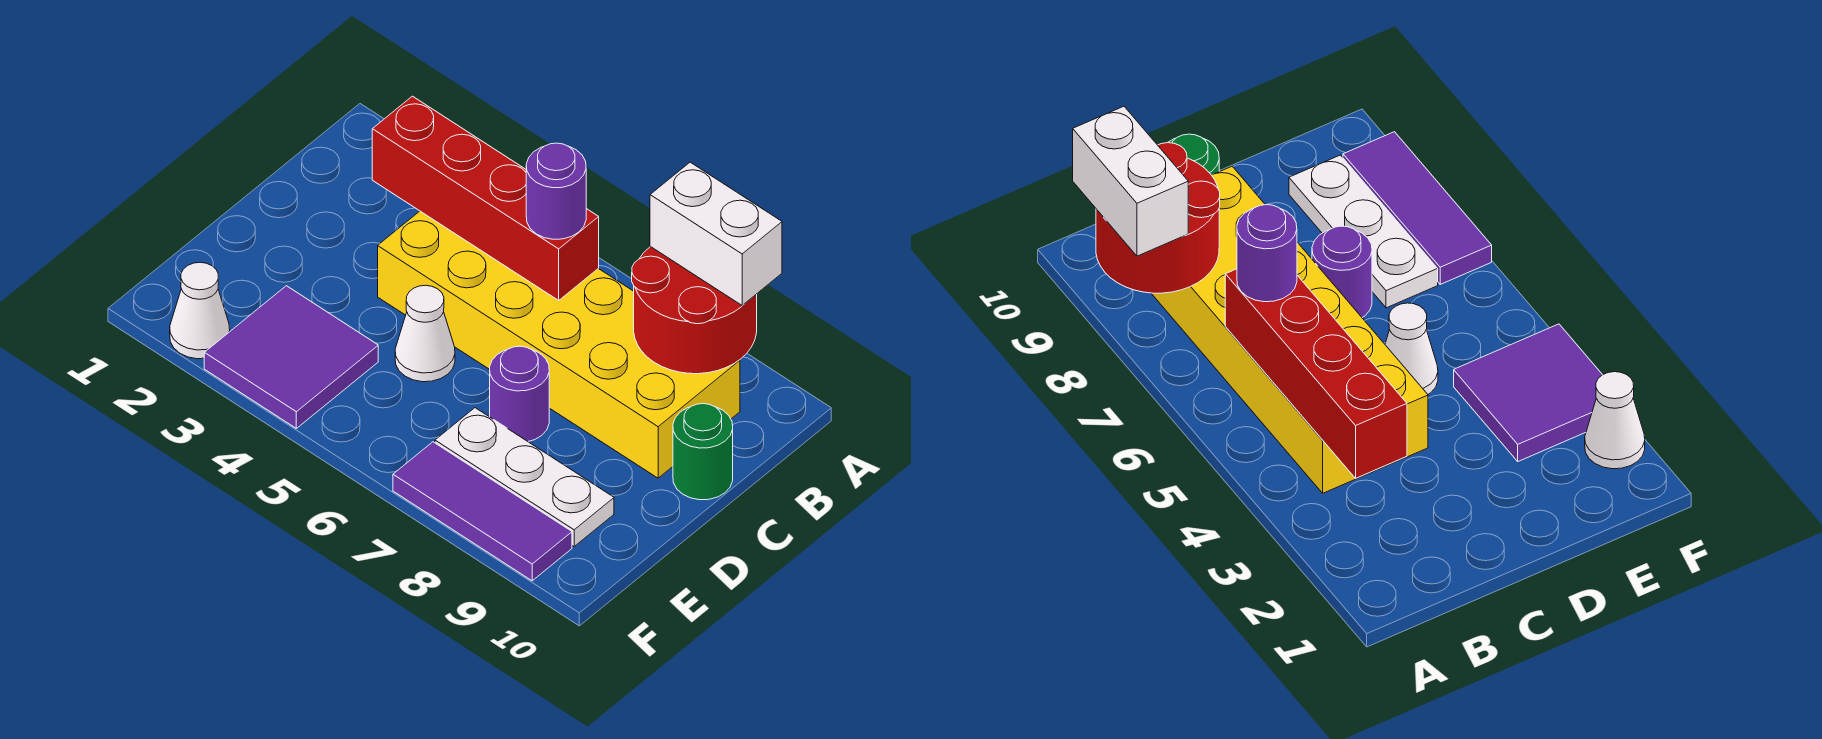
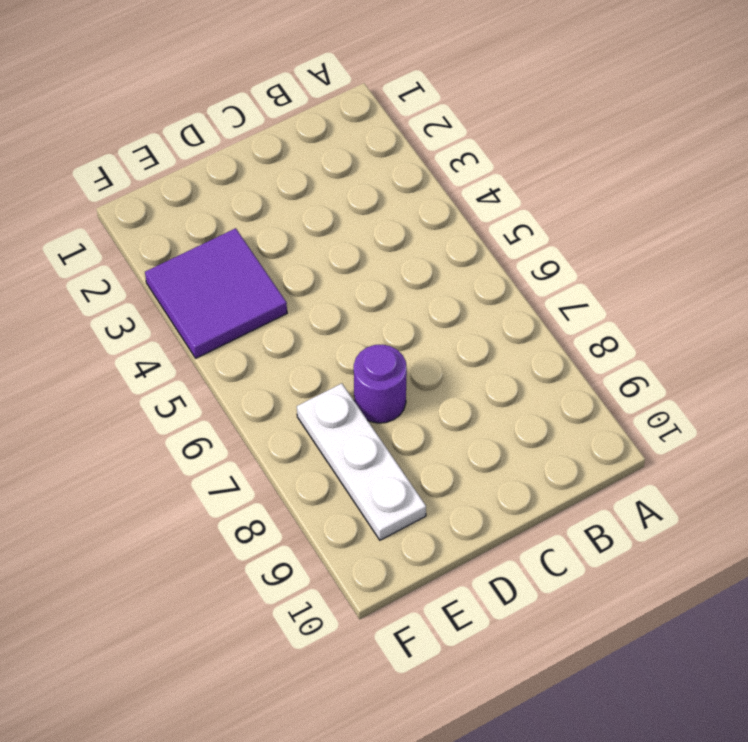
none -> yellow 2x6 brick [378,211,740,478]
none -> green 1x1 round brick [673,404,733,500]
none -> white 1x1 cone [395,285,455,382]

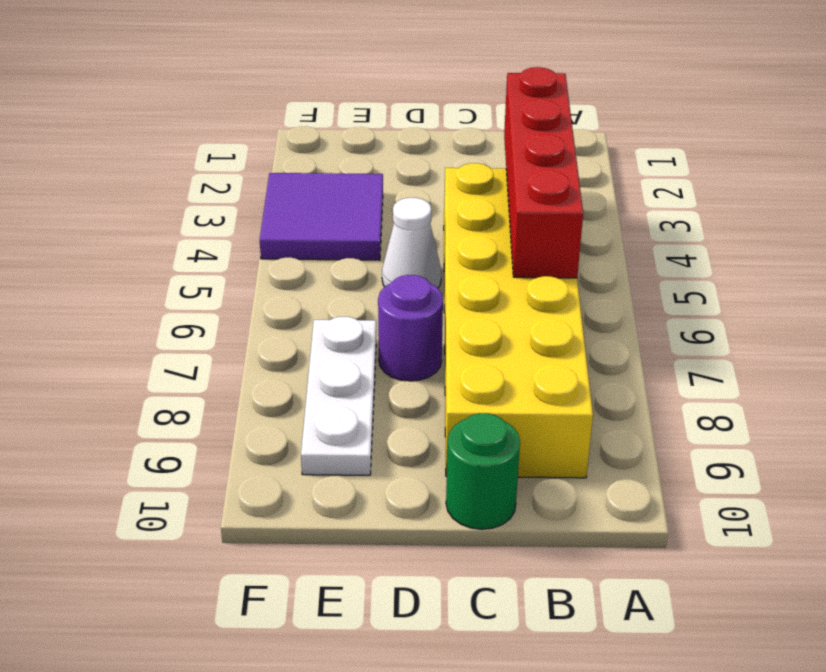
none -> white 1x1 cone [170,262,230,359]
none -> purple 1x3 tile [393,442,572,581]
none -> red 2x2 round brick [632,247,757,374]

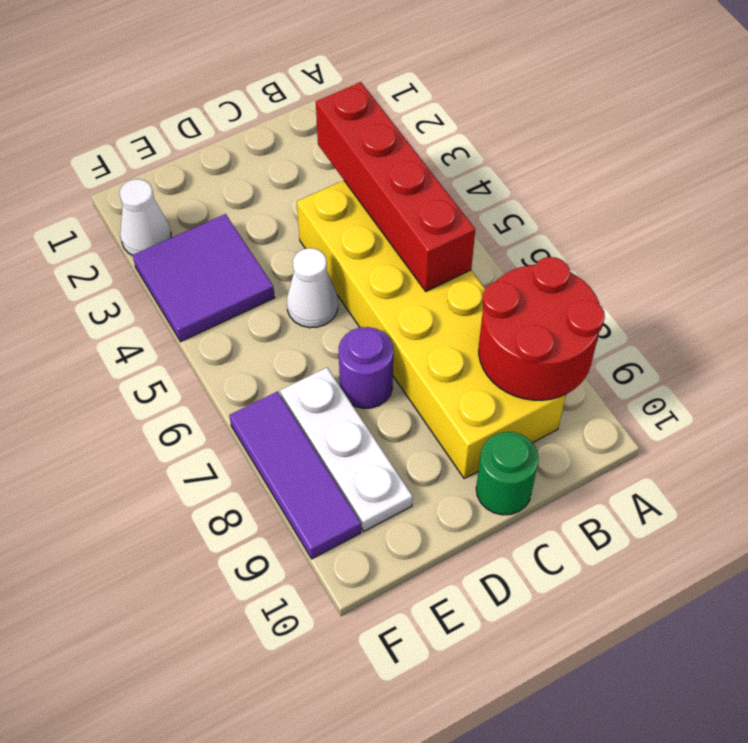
none -> white 1x2 brick [650,162,782,305]
none -> purple 1x1 round brick [526,143,586,239]

